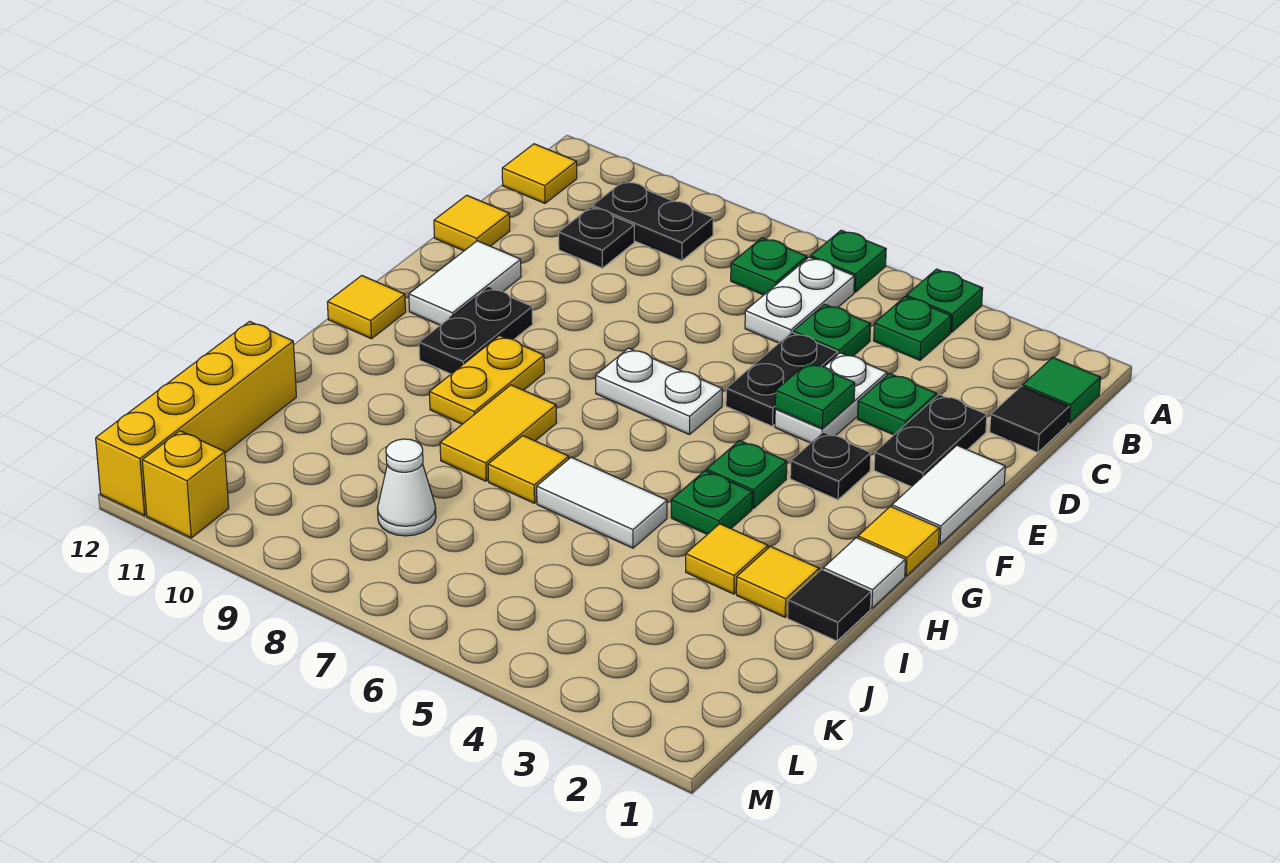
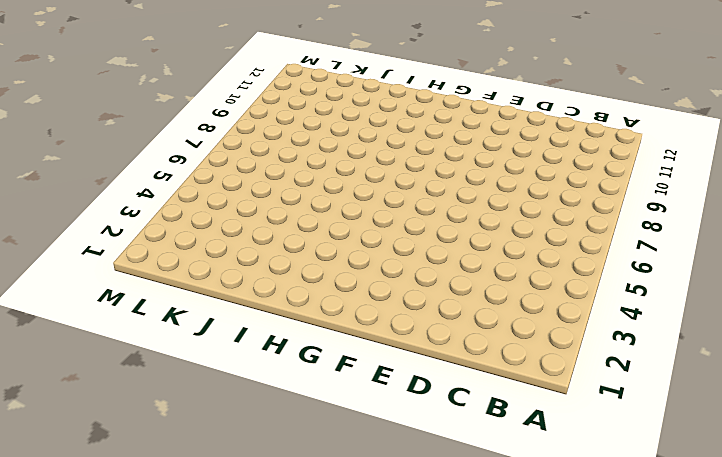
none -> green 1x1 plate [906,269,983,332]
none -> green 1x1 plate [811,230,886,292]
none -> green 1x1 tile [1022,357,1101,423]
none -> green 1x1 plate [874,297,951,360]

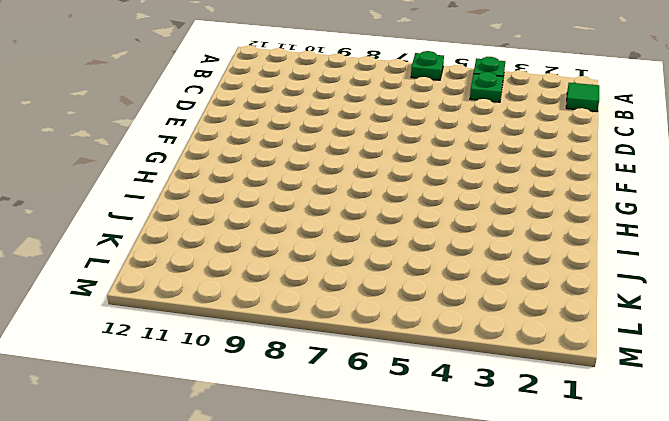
none -> white 1x2 plate [745,257,854,343]
none -> green 1x1 plate [731,238,807,295]
none -> black 1x2 plate [592,181,713,261]
none -> yellow 1x1 tile [502,144,577,203]

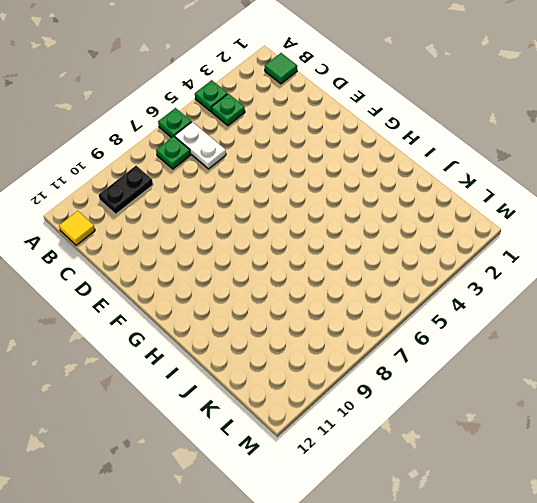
none -> black 1x1 tile [990,386,1069,453]
none -> green 1x1 plate [793,304,870,356]
none -> black 1x1 plate [559,207,634,268]
none -> black 1x2 plate [874,394,987,487]

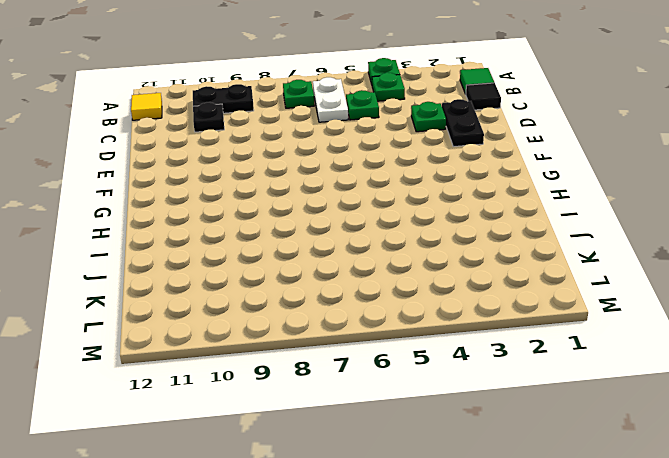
none -> green 1x1 plate [811,230,886,292]
none -> white 1x2 plate [775,353,887,443]
none -> black 1x2 plate [726,332,838,426]
none -> yellow 1x1 tile [434,195,510,251]

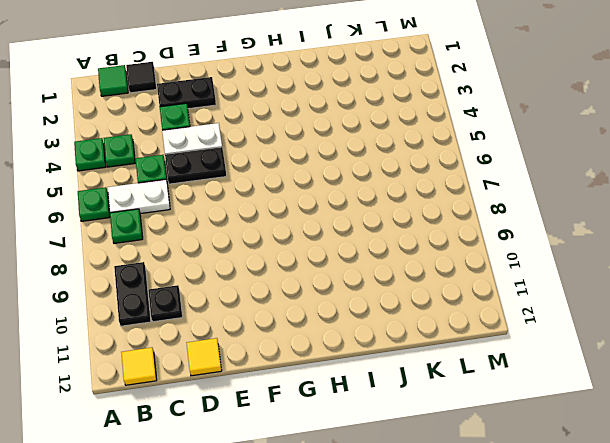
none -> white 1x2 tile [892,446,1005,544]
none -> white 1x2 tile [409,241,521,325]
none -> black 1x1 plate [790,432,871,500]
none -> white 1x2 plate [595,348,722,435]

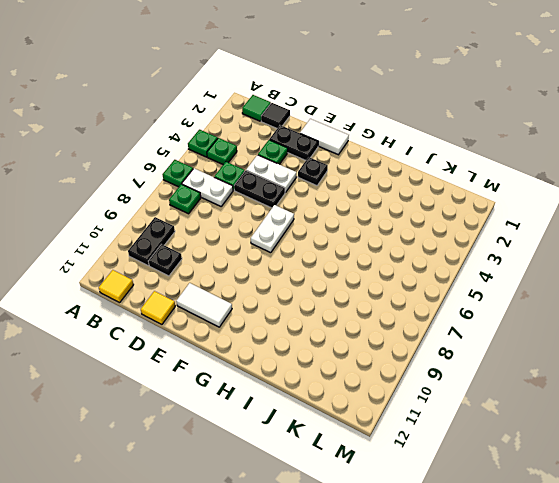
none -> black 1x2 plate [419,288,533,374]
none -> yellow 1x1 tile [858,506,939,576]
none -> green 1x1 plate [706,440,787,508]
none -> yellow 1x2 plate [429,336,544,424]

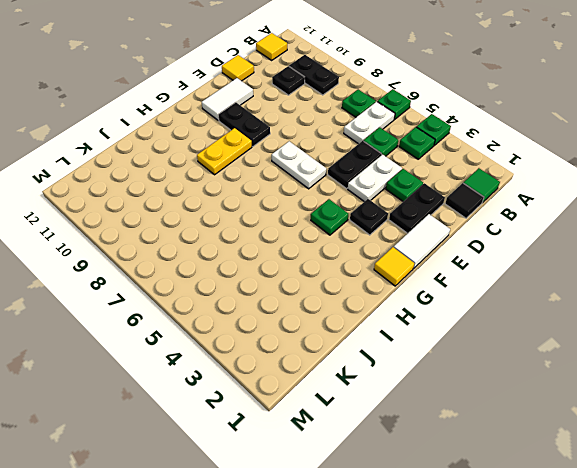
black 1x2 plate [218,102,270,146] -> black 1x2 plate turned to [419,288,533,374]
none -> yellow 1x1 tile [327,276,406,339]
none -> white 1x1 tile [823,538,905,608]
none -> green 1x1 plate [671,471,752,534]
none -> yellow 1x2 tile [440,385,556,481]

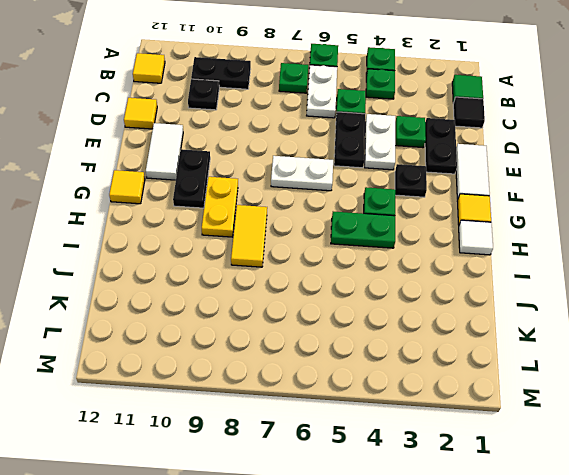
green 1x2 plate [331,212,395,248] -> green 1x1 plate [671,471,752,534]
none -> black 1x1 tile [788,569,871,641]
none -> yellow 1x1 tile [736,546,819,617]
none -> yellow 1x1 tile [686,524,768,594]
none -> white 1x2 tile [537,457,667,548]

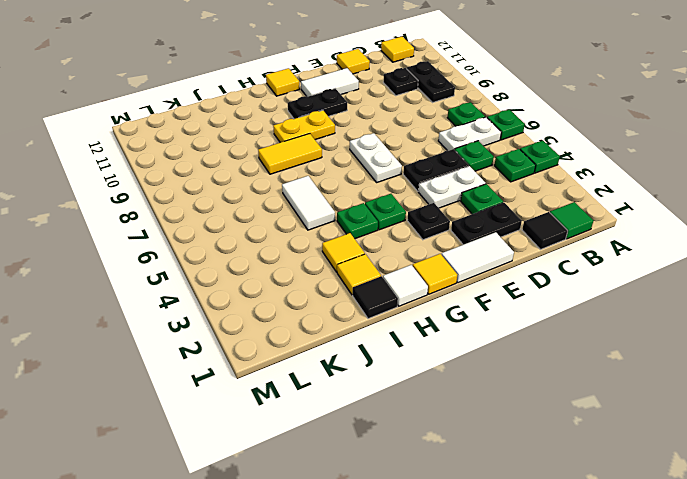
none -> yellow 1x1 tile [488,436,569,503]
none -> yellow 1x4 brick [96,322,296,516]
none -> white 1x1 cone [377,439,436,536]
none -> yellow 1x1 brick [142,431,229,538]

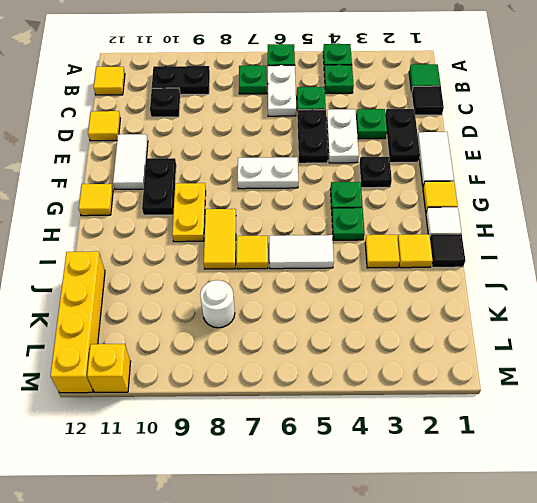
white 1x1 round brick [200,280,235,328] -> white 1x1 cone [377,439,436,536]
none -> green 1x1 plate [775,363,855,429]

